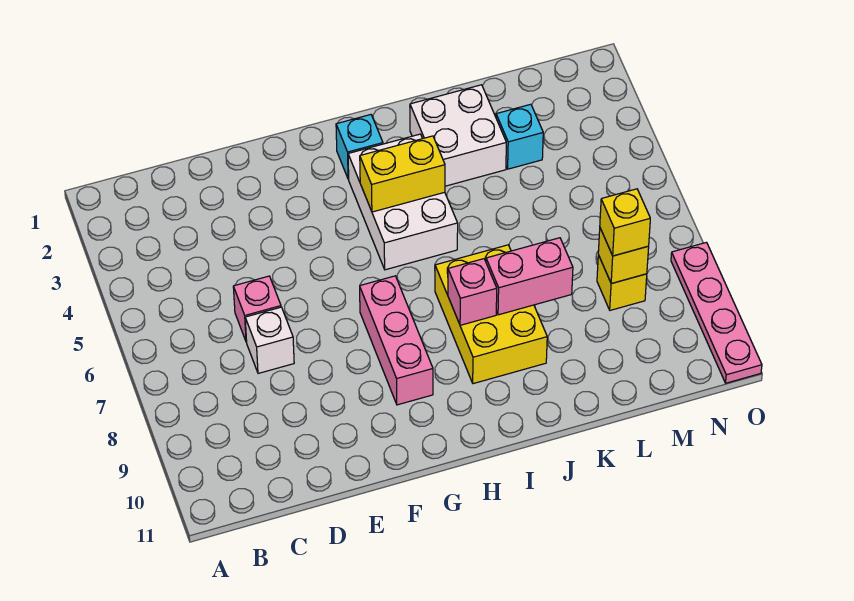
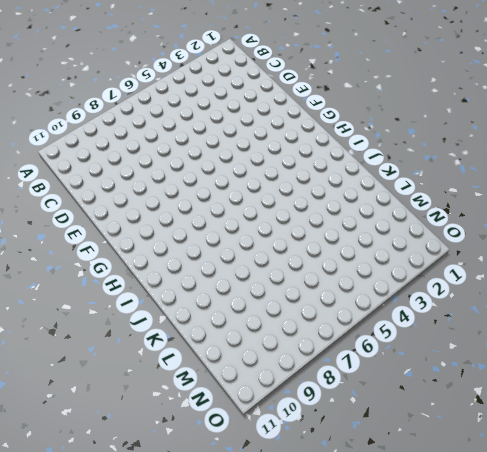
none -> pink 1x1 brick [233,276,281,342]
none -> white 1x1 brick [245,307,294,373]
none -> pink 1x3 brick [360,276,433,405]

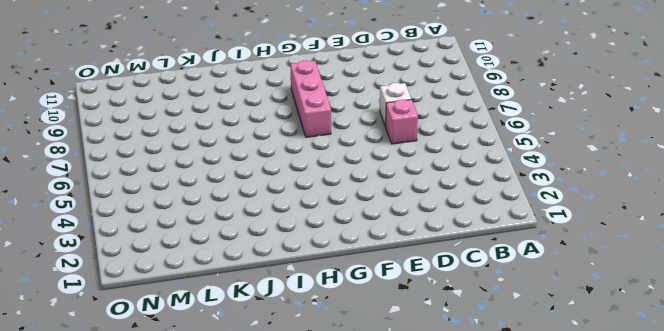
none -> cyan 1x1 brick [336,115,383,179]
none -> white 2x3 brick [348,134,458,270]
none -> yellow 2x3 brick [435,245,547,384]

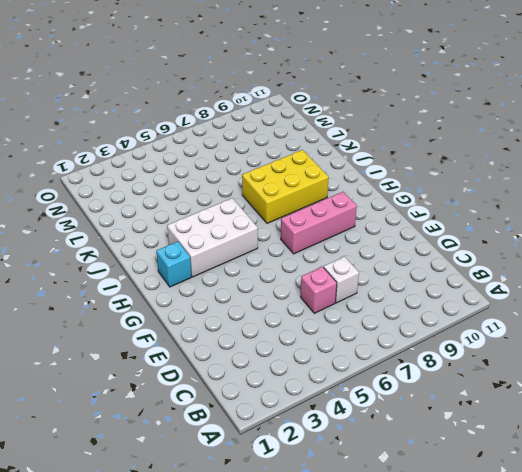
none -> white 2x2 brick [410,85,506,186]
none -> cyan 1x1 brick [496,104,543,169]
none -> yellow 1x1 brick [597,255,647,310]

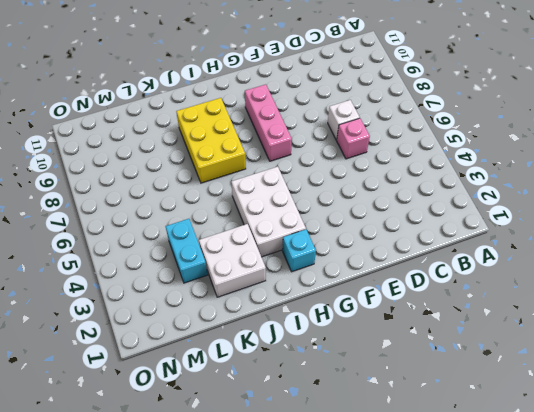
cyan 1x2 brick [165,219,208,283] -> cyan 1x1 brick [496,104,543,169]
none -> yellow 1x1 brick [597,255,647,310]
none -> pink 1x4 plate [671,242,762,383]
none -> yellow 1x2 brick [360,136,445,212]

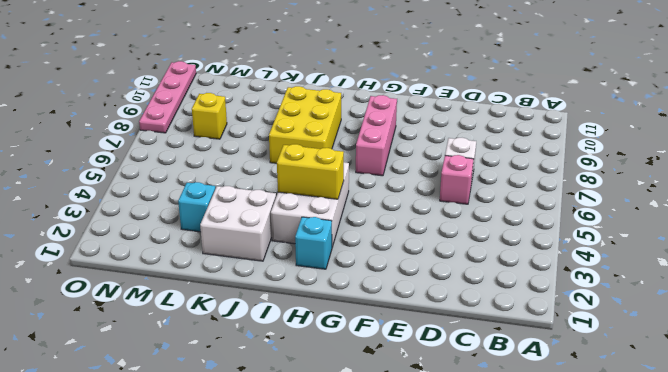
none -> pink 1x1 brick [448,259,497,325]
none -> pink 1x2 brick [486,238,573,315]
none -> yellow 1x1 brick [598,228,649,283]

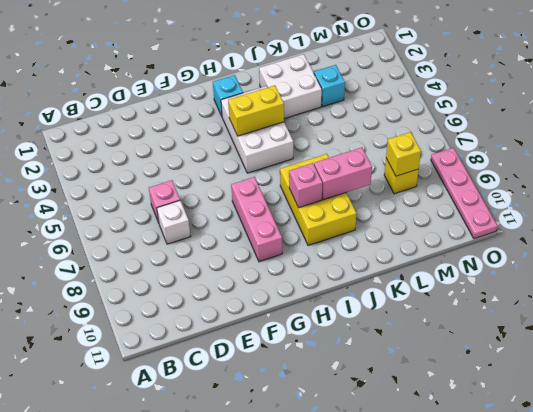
none -> yellow 1x1 brick [600,189,650,256]

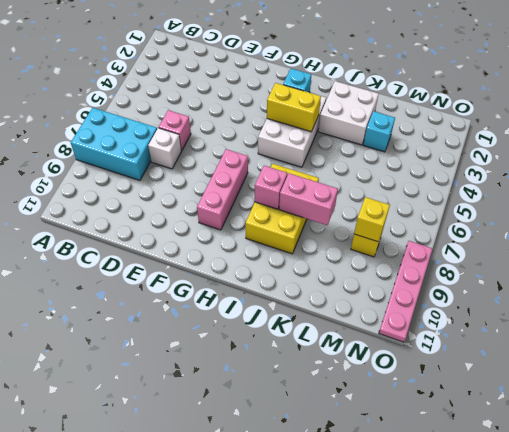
cyan 2x3 brick [71,108,157,180] -> none
none -> yellow 1x1 brick [600,189,650,256]

